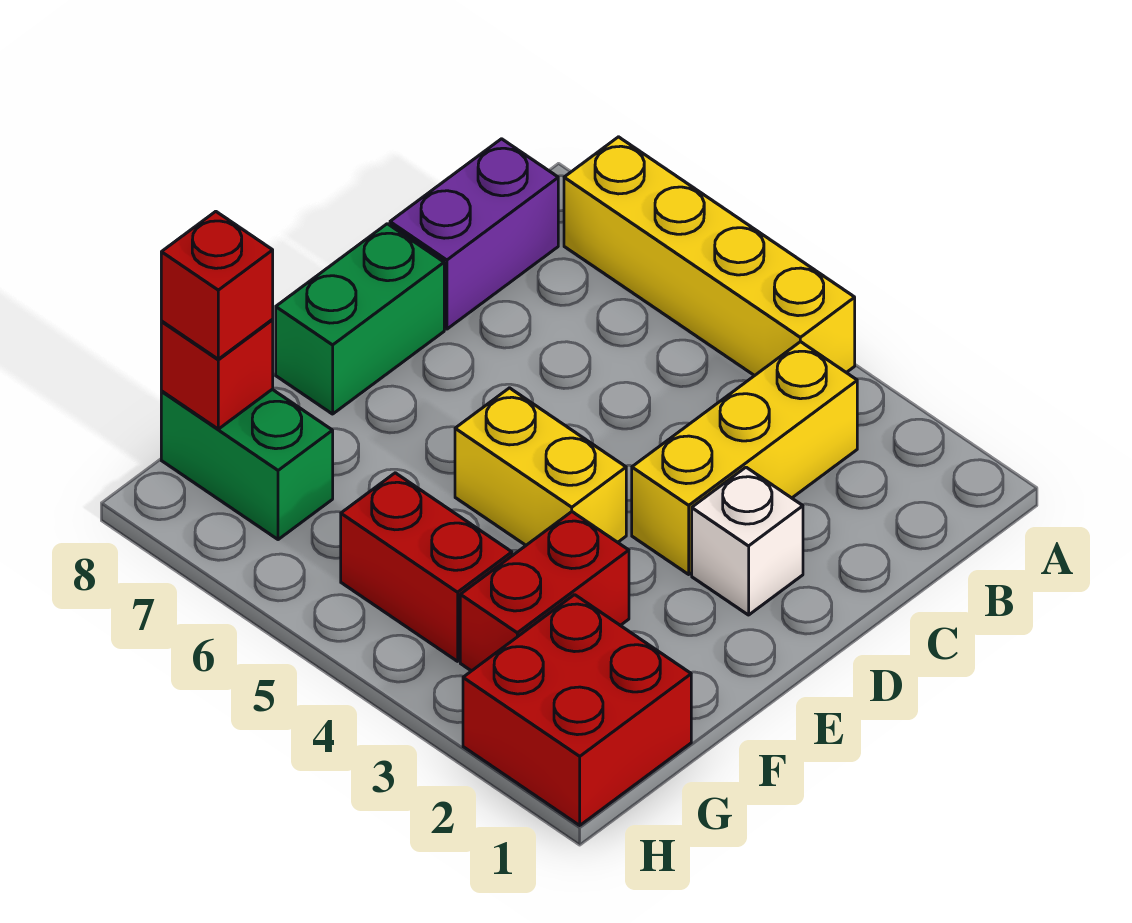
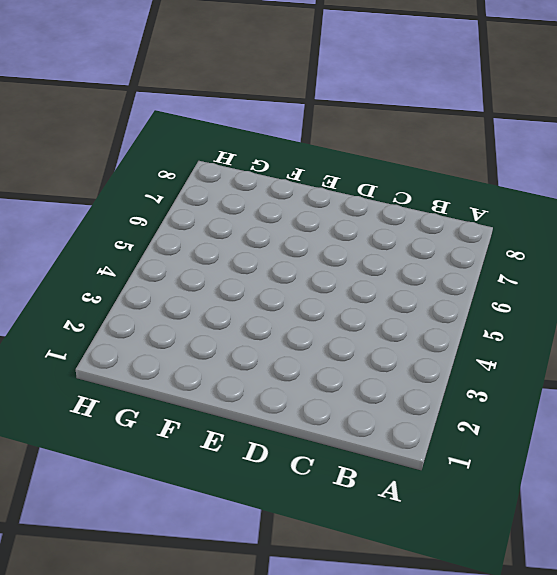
none -> yellow 1x4 brick [564,137,855,376]
none -> yellow 1x3 brick [632,342,857,574]
none -> purple 1x2 brick [390,139,558,329]

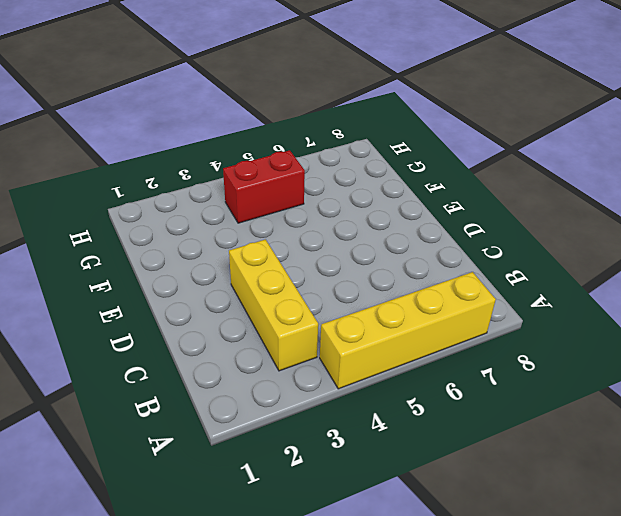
none -> purple 1x2 brick [390,139,558,329]
none -> white 1x1 brick [692,467,803,615]
none -> green 1x2 brick [276,224,444,414]

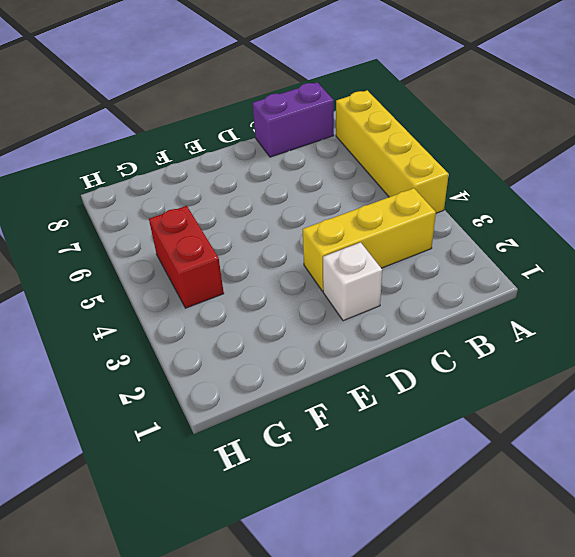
none -> green 1x2 brick [276,224,444,414]
none -> yellow 1x2 brick [455,388,626,545]
none -> red 1x2 brick [460,512,629,671]

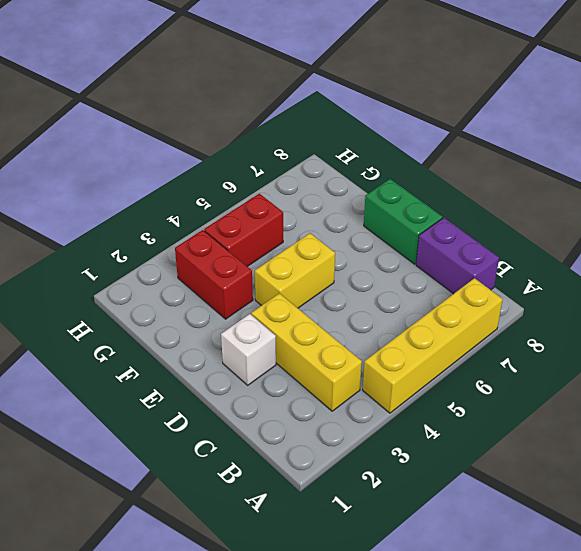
none -> red 2x2 brick [463,595,691,825]
none -> green 1x2 brick [161,389,333,540]
none -> red 1x1 brick [161,320,273,429]

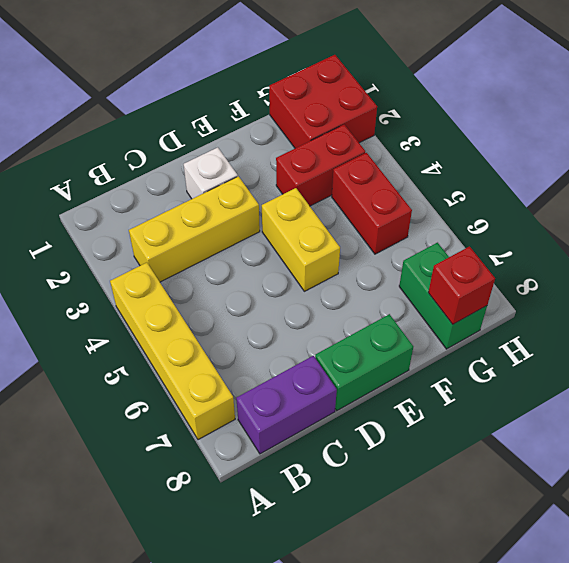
none -> red 1x1 brick [161,211,273,359]

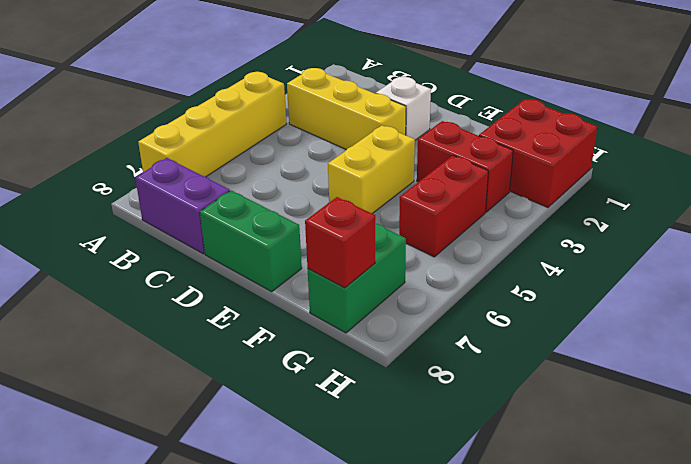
none -> red 1x1 brick [161,211,273,359]

